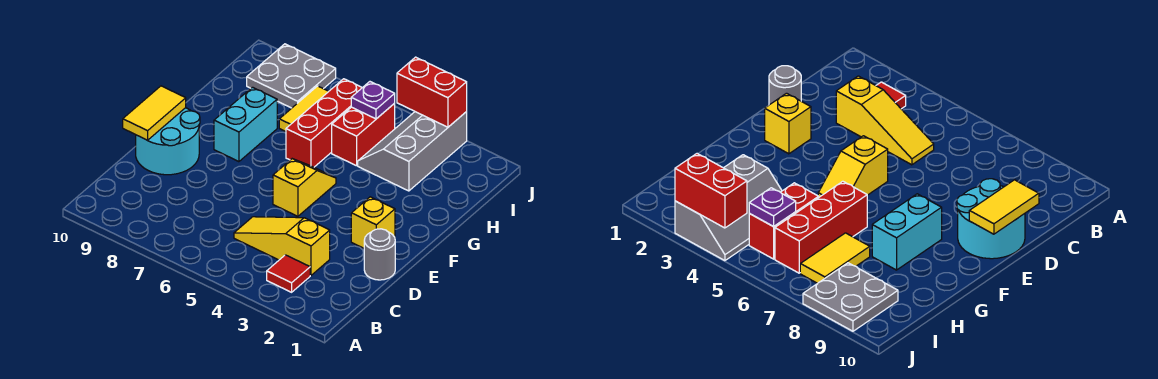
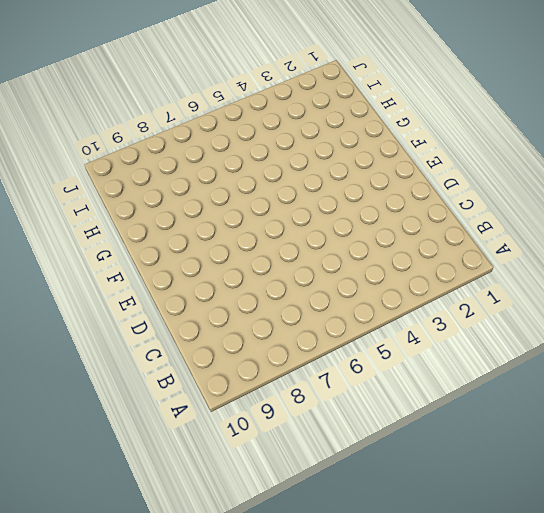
none -> red 1x1 tile [267,255,310,292]
none -> yellow 1x3 slope [234,217,330,275]
none -> grey 1x1 round brick [364,229,395,280]

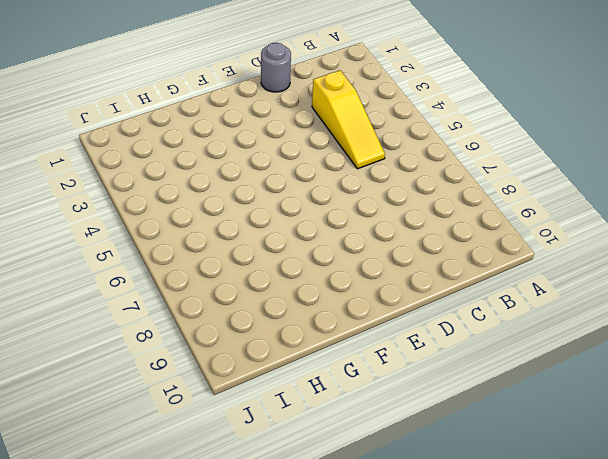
none -> red 1x1 tile [267,255,310,292]
none -> cyan 2x2 round brick [136,108,200,175]
none -> yellow 1x1 brick [351,197,395,248]

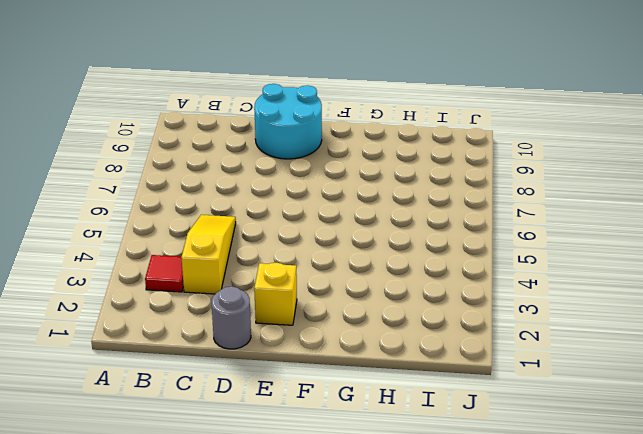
none -> yellow 1x2 slope [273,159,336,216]
none -> cyan 1x2 brick [214,87,277,162]
none -> red 1x3 brick [286,79,362,167]

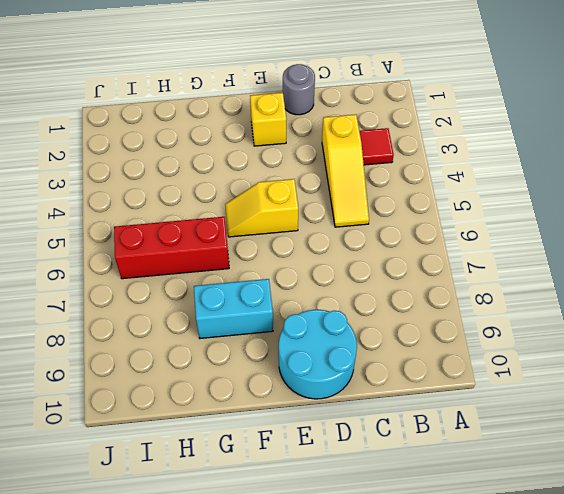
none -> grey 2x3 slope [358,112,467,191]
none -> red 1x2 brick [332,104,395,166]
none -> yellow 1x2 tile [279,86,329,132]

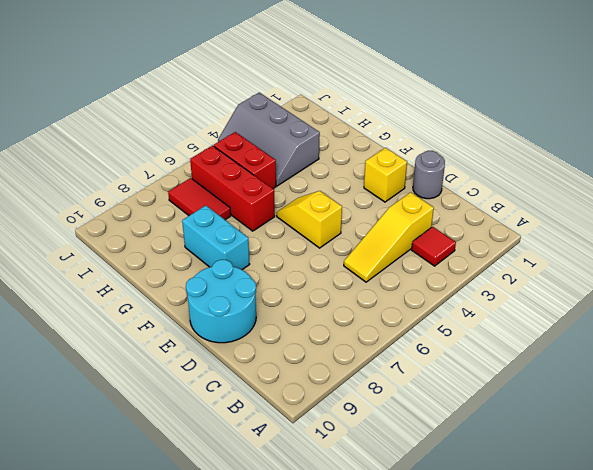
red 1x2 tile [168,178,231,220] -> yellow 1x2 tile [279,86,329,132]
none -> grey 2x2 plate [247,44,336,108]
none -> yellow 1x2 tile [123,86,186,140]
none -> purple 1x1 plate [351,82,395,119]

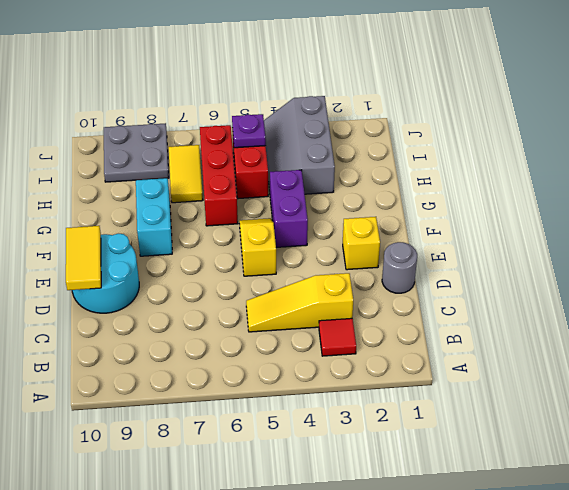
purple 1x2 brick [270,170,308,247] -> none
none -> red 1x2 brick [397,57,467,127]

